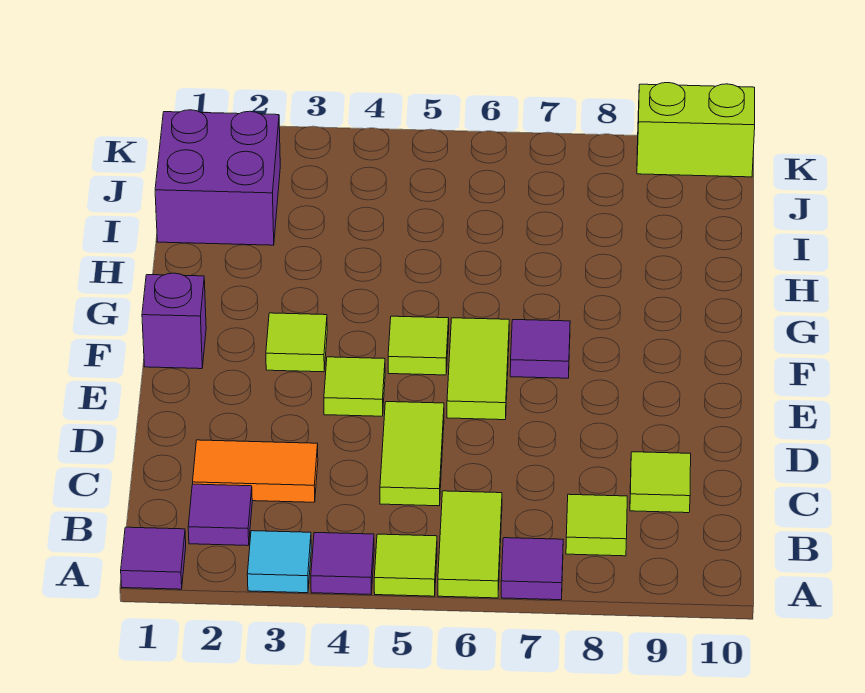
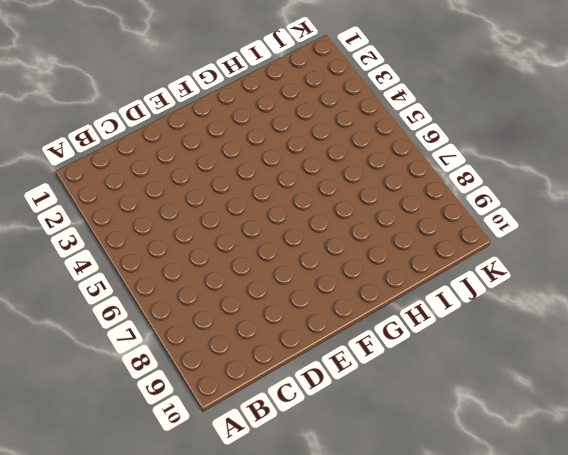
none -> purple 1x1 tile [121,527,186,589]
none -> cyan 1x1 tile [247,531,311,593]
none -> purple 1x1 tile [311,533,374,594]

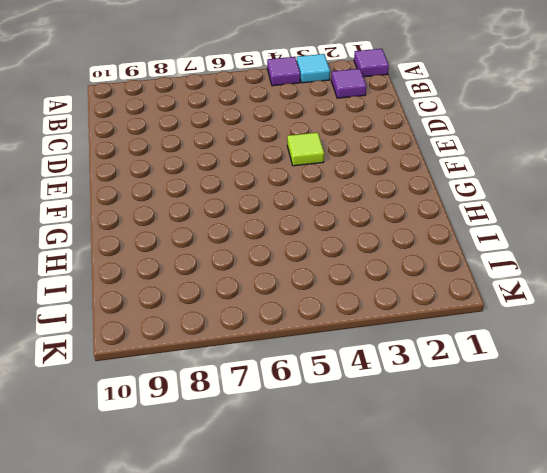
none -> lime 1x1 tile [374,534,437,596]
none -> lime 1x2 tile [438,491,502,598]
none -> purple 1x1 tile [501,538,563,600]

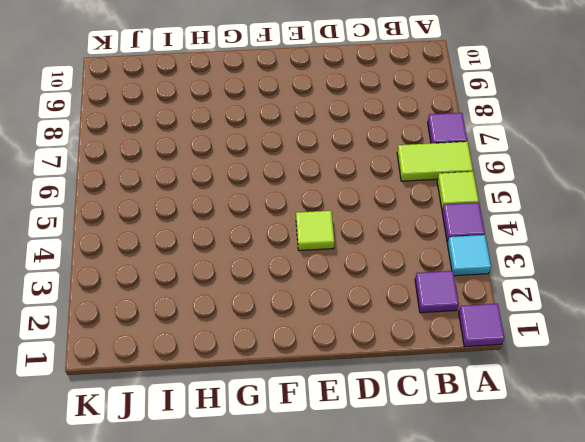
none -> lime 1x1 tile [566,494,627,556]
none -> orange 1x2 tile [193,440,318,502]
none -> lime 1x2 tile [380,402,444,506]

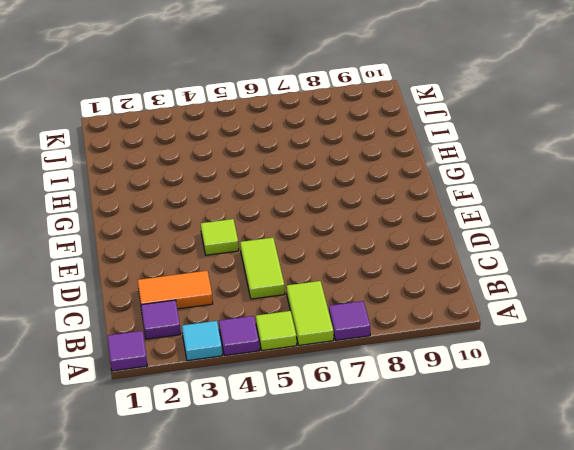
none -> lime 1x1 tile [566,494,627,556]
none -> lime 1x1 tile [630,452,691,513]
none -> lime 1x2 tile [447,318,509,420]

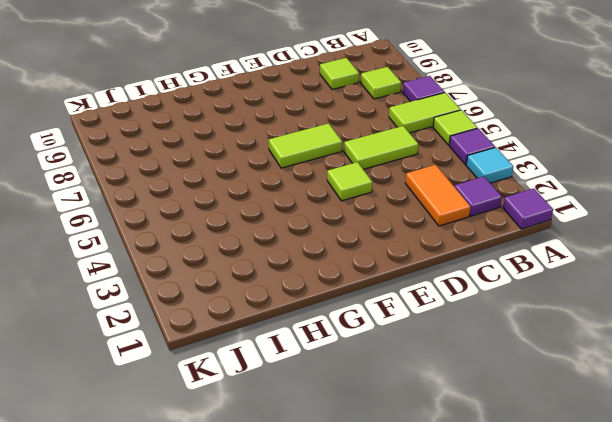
none -> purple 1x1 brick [142,273,206,369]
none -> lime 1x1 tile [266,313,327,372]
none -> lime 1x1 tile [388,316,449,375]

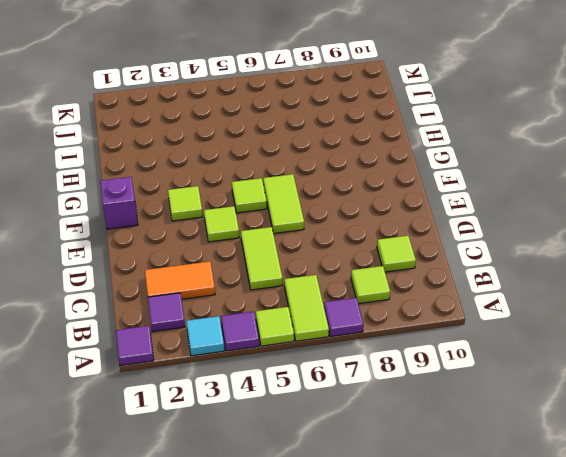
none -> purple 1x1 tile [510,320,570,378]
none -> purple 2x2 brick [155,110,280,245]
none -> lime 1x2 brick [637,83,755,177]

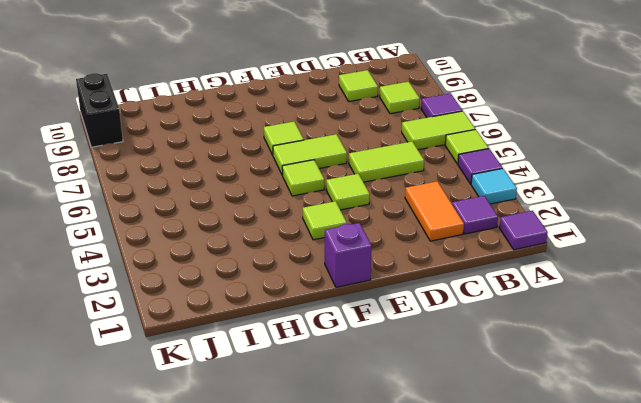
lime 1x1 tile [264,122,304,155] -> purple 1x1 tile [510,320,570,378]
black 1x2 brick [76,73,123,147] -> lime 1x2 brick [637,83,755,177]
none -> purple 2x2 brick [155,110,280,245]

